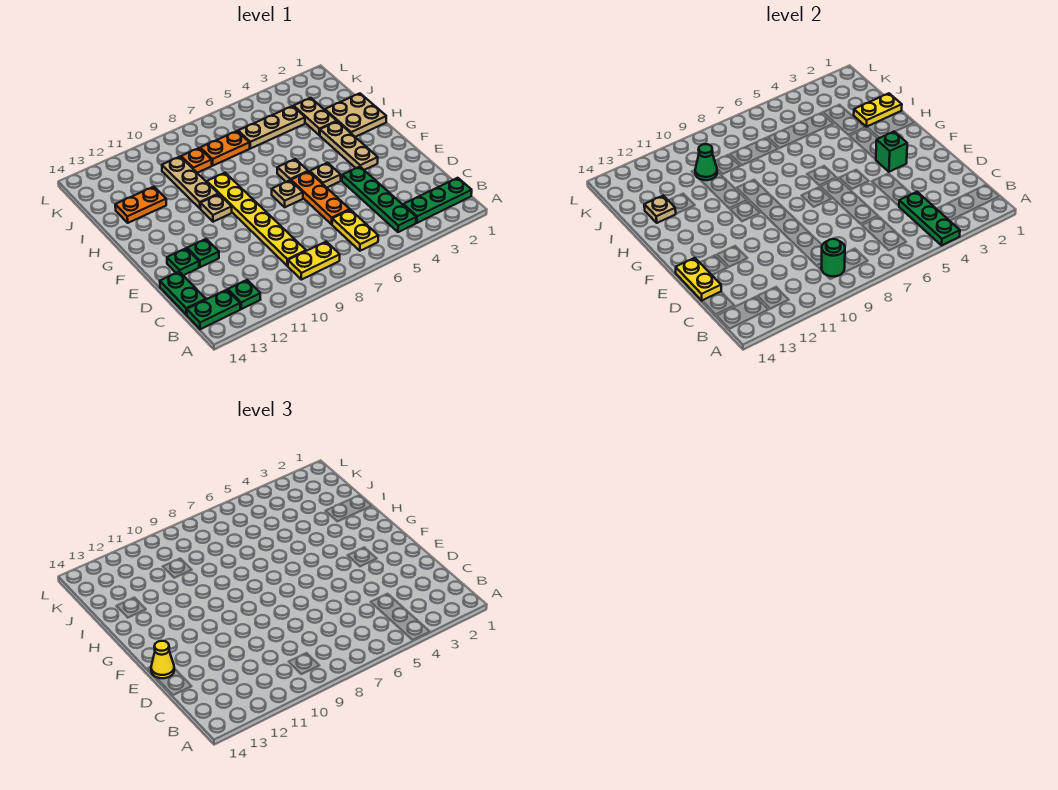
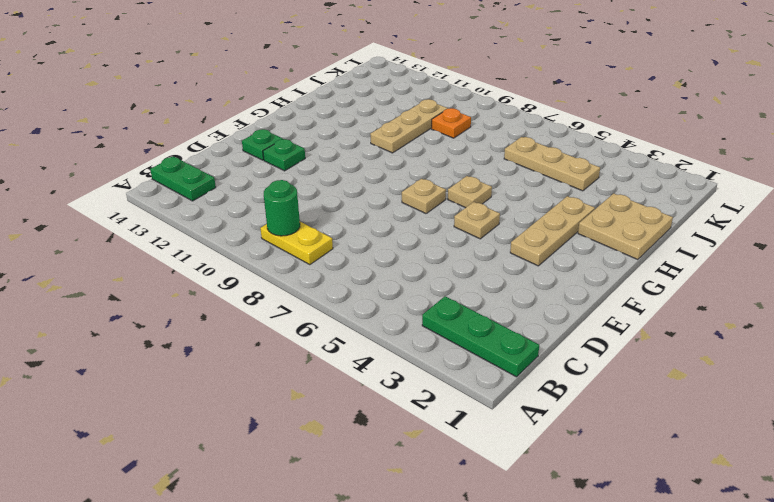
none -> green 1x4 plate [342,167,416,232]
none -> yellow 1x2 plate [332,210,378,251]
none -> green 1x1 plate [228,280,261,309]
none -> yellow 1x6 plate [207,173,306,266]

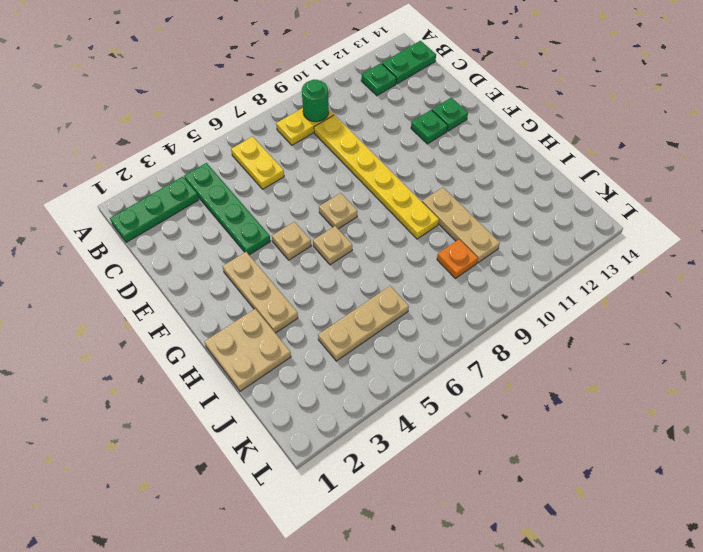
none -> green 1x2 plate [160,272,206,315]
none -> orange 1x3 plate [291,171,350,224]
none -> tan 1x1 plate [200,194,232,222]
none -> tan 1x2 plate [293,98,337,135]

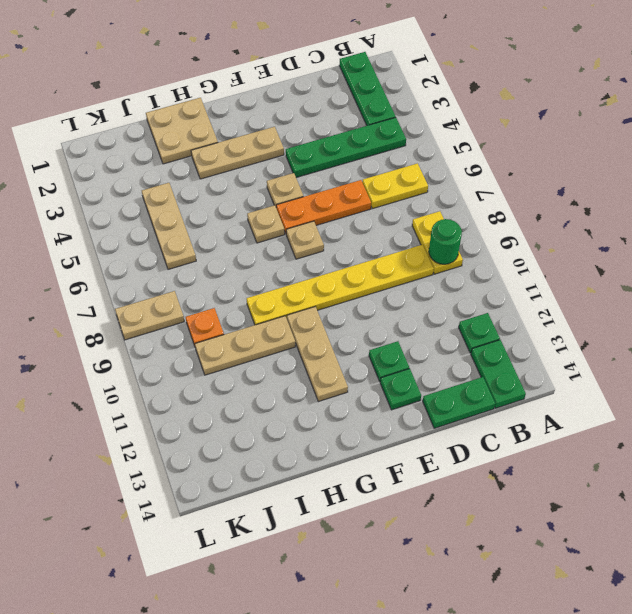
tan 1x3 plate [287,307,348,402] -> tan 1x1 plate [200,194,232,222]
tan 1x2 plate [115,291,184,340] -> tan 1x2 plate moved to [293,98,337,135]
none -> orange 1x2 plate [115,187,166,223]
none -> orange 1x2 plate [200,131,250,165]
none -> green 1x3 plate [899,192,960,245]
none -> yellow 1x2 plate [676,258,721,300]

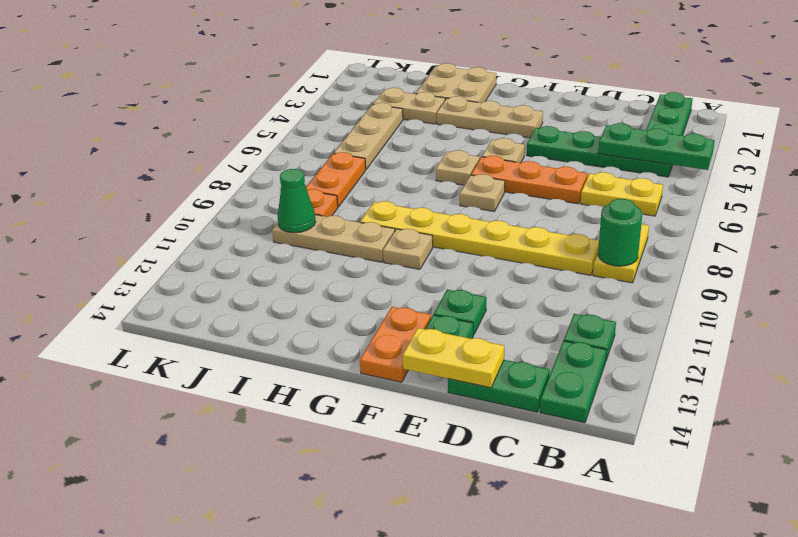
orange 1x2 plate [360,307,431,382] -> orange 1x2 plate moved to [115,187,166,223]
none -> green 1x1 brick [876,132,907,172]
none -> yellow 1x2 plate [854,93,902,127]
none -> tan 1x1 plate [644,196,676,223]
none -> yellow 1x1 cone [151,641,174,678]

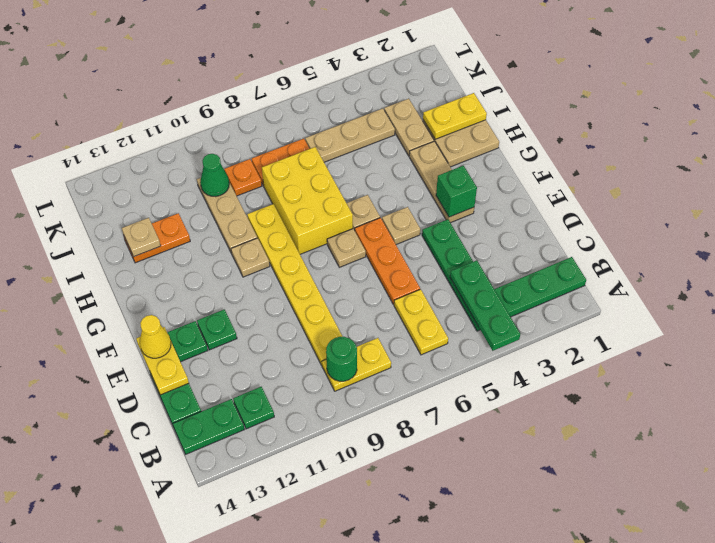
yellow 2x3 brick [262,147,353,254] -> none

